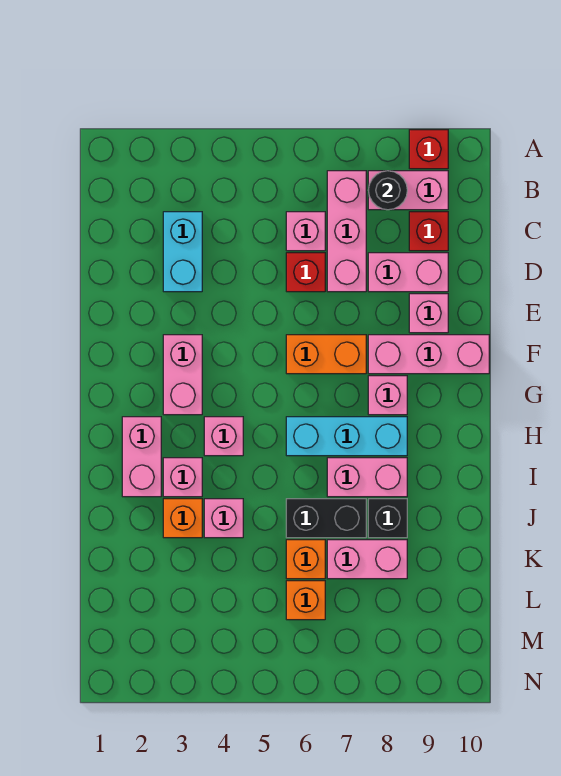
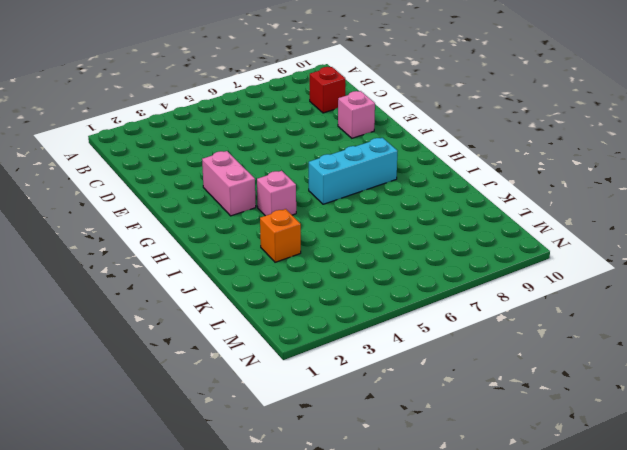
none -> red 1x1 brick [409,130,448,169]
none -> pink 1x3 brick [327,171,366,292]
none -> pink 1x2 brick [368,171,448,210]

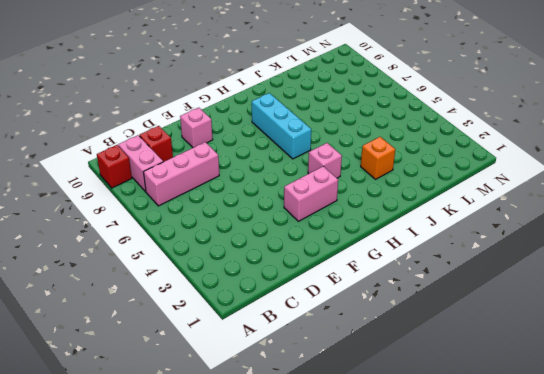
none -> cyan 1x2 brick [163,212,202,292]
none -> pink 1x1 brick [286,212,325,251]
none -> red 1x1 brick [286,253,325,292]

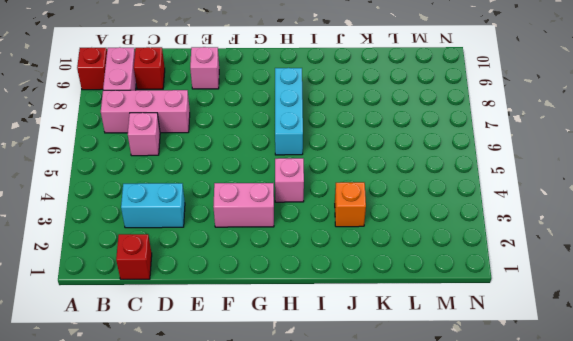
red 1x1 brick [116,234,152,279] -> red 1x1 brick moved to [286,253,325,292]
none -> pink 1x2 brick [368,253,448,292]
none -> orange 1x2 brick [286,335,366,374]
none -> pink 1x3 brick [368,335,489,374]

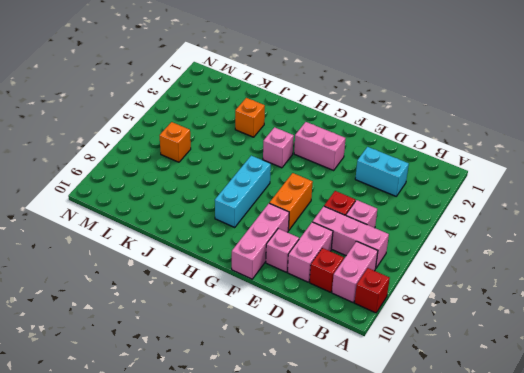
none -> pink 1x1 brick [368,376,407,415]
none -> pink 1x2 brick [122,417,161,497]
none -> pink 1x1 brick [163,458,202,497]

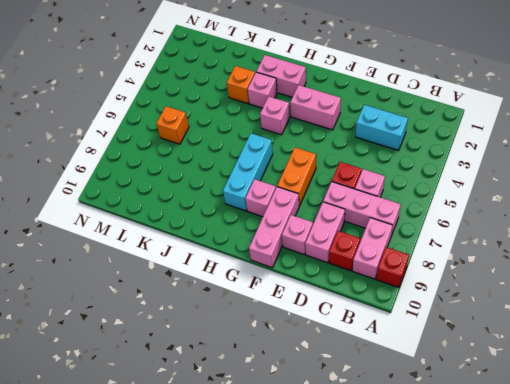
none -> pink 1x2 brick [327,458,407,497]
none -> pink 1x1 brick [204,499,243,538]
none -> black 1x2 brick [286,499,366,538]

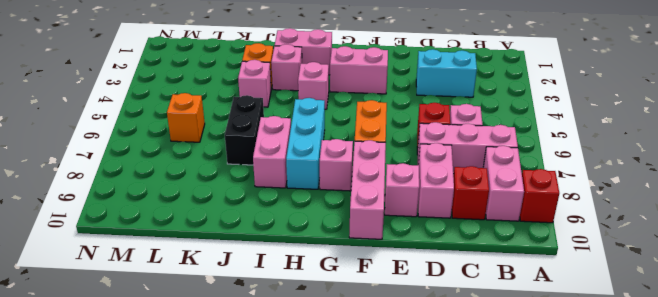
none -> black 1x1 brick [368,499,407,538]
none -> orange 1x1 brick [286,540,325,579]
none -> pink 1x2 brick [327,540,407,579]

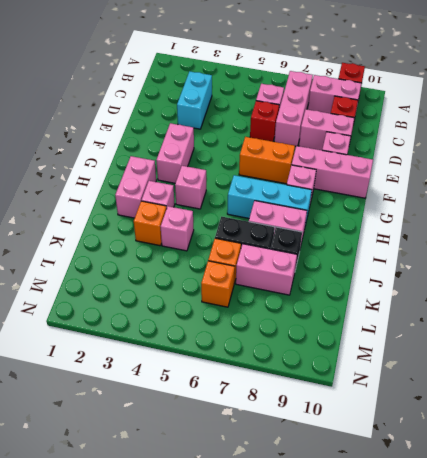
none -> black 1x1 round brick [368,171,407,210]

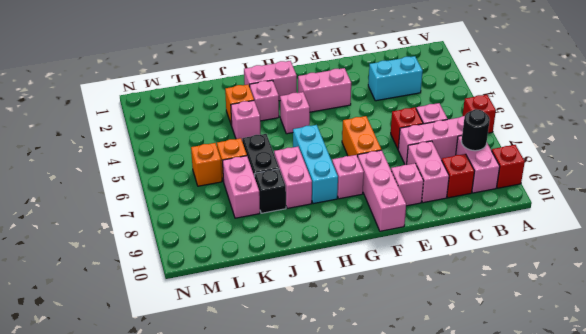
red 1x1 brick [463,95,496,133] -> none

